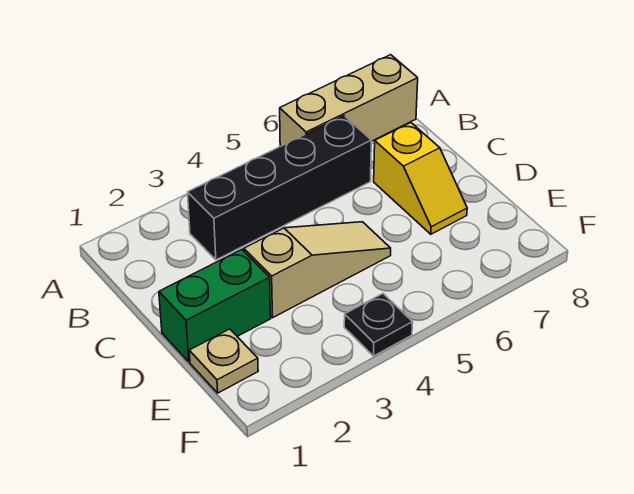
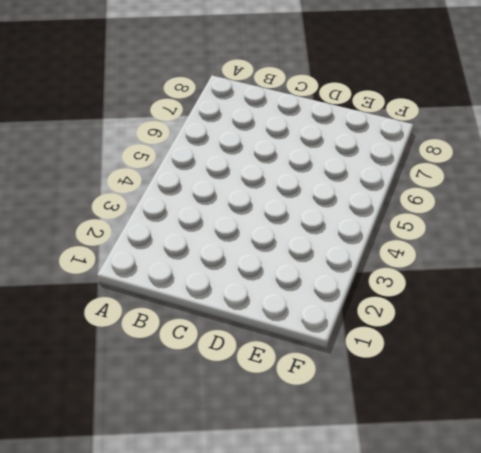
none -> tan 1x3 brick [280,55,418,146]
none -> black 1x4 brick [188,116,371,260]

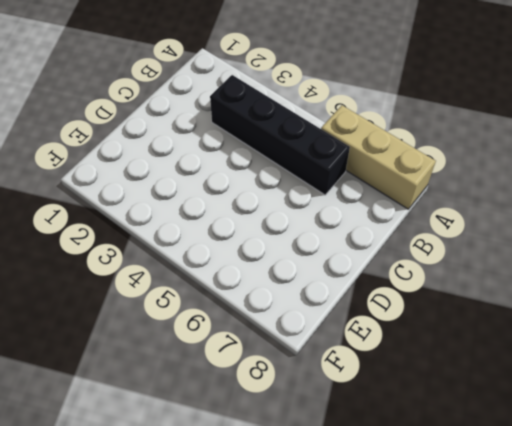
none -> yellow 1x2 slope [374,123,467,234]
none -> green 1x2 brick [159,249,271,362]

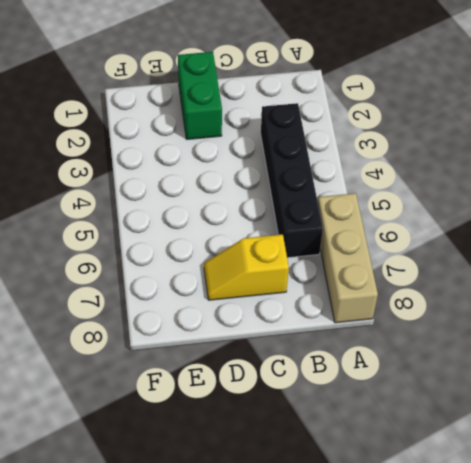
none -> tan 1x3 slope [244,222,391,318]
none -> tan 1x1 plate [189,329,258,393]

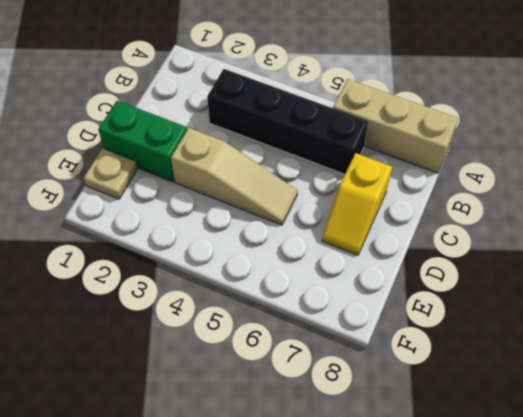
none -> black 1x1 plate [344,294,413,356]

